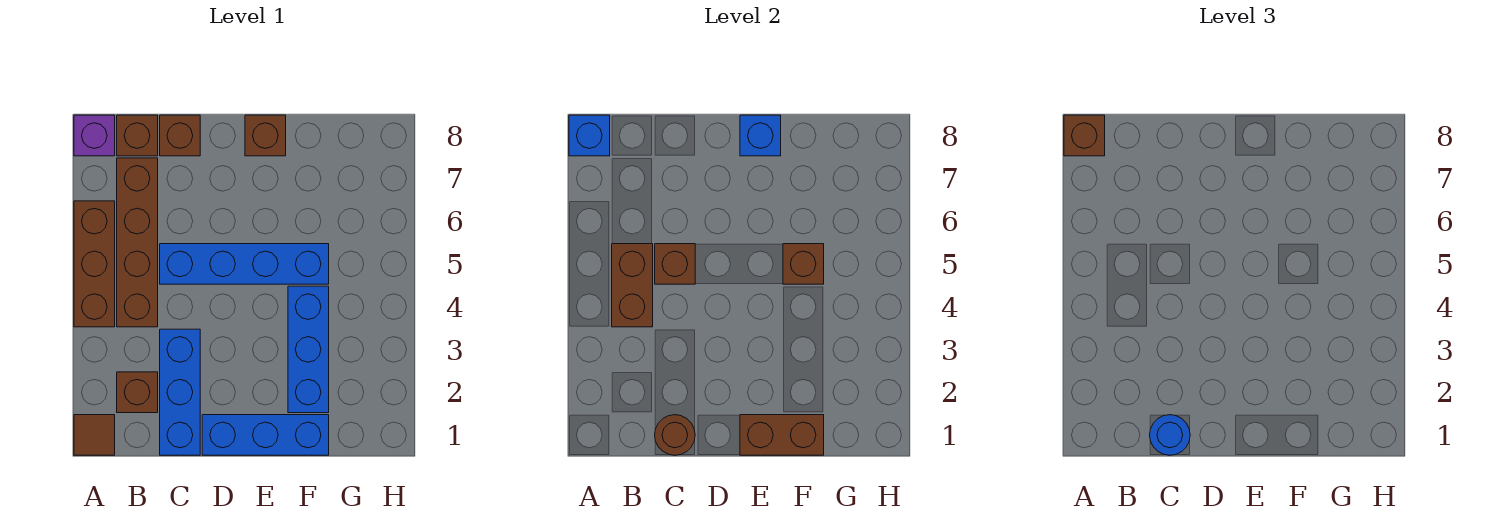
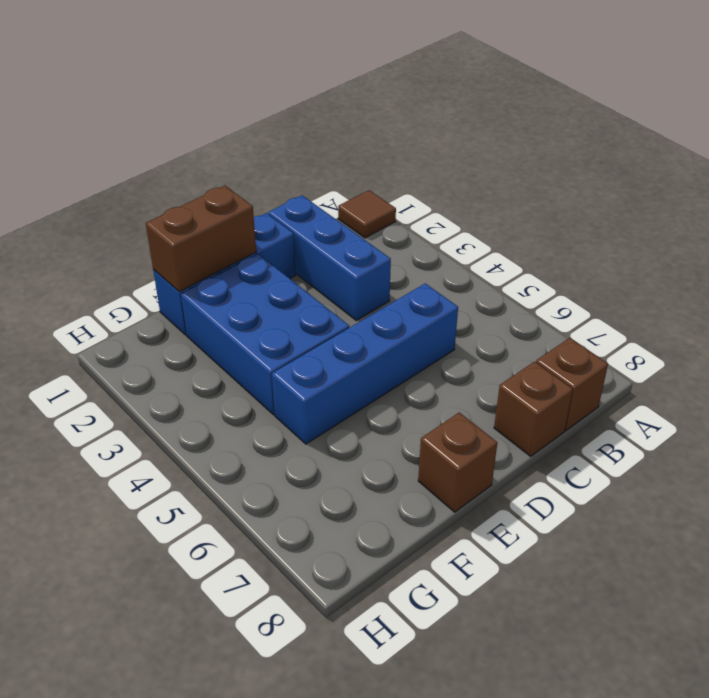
blue 2x3 brick [181,254,349,415] -> blue 1x3 brick [288,286,329,413]
none -> brown 1x3 brick [74,201,115,327]
none -> purple 1x1 brick [74,115,115,156]
none -> brown 1x1 brick [117,372,158,413]

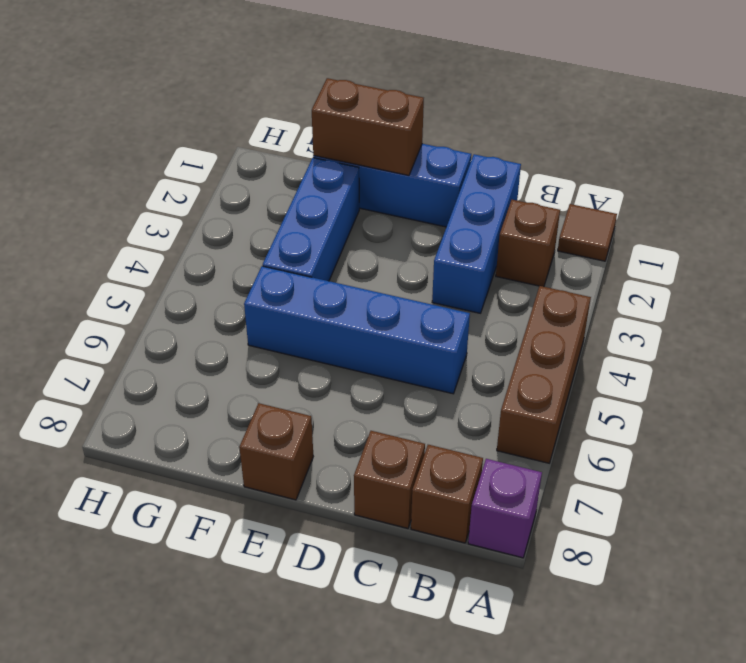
none -> brown 1x4 brick [117,158,158,327]
none -> blue 1x1 brick [569,115,610,156]
none -> brown 1x2 brick [612,244,653,327]

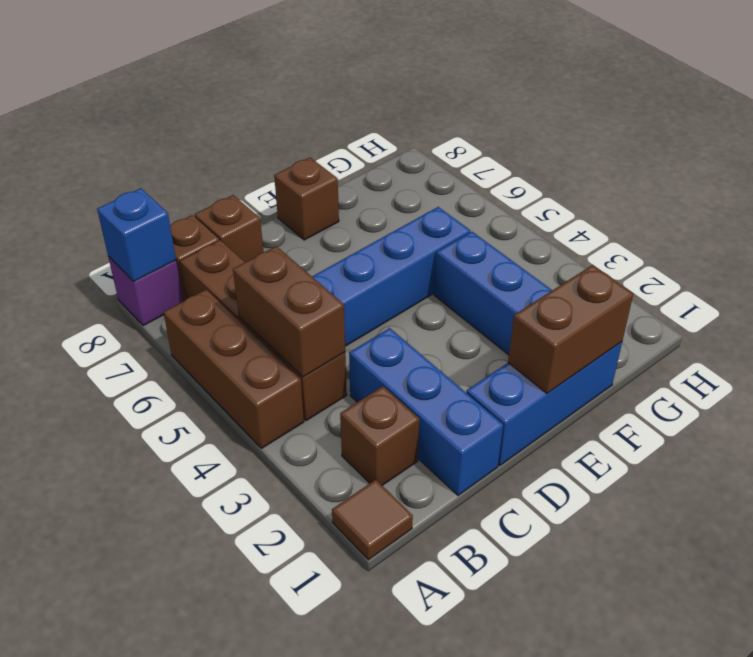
none -> brown 1x1 round brick [655,415,695,455]
none -> brown 1x1 brick [655,244,695,284]
none -> blue 1x1 brick [740,115,781,156]

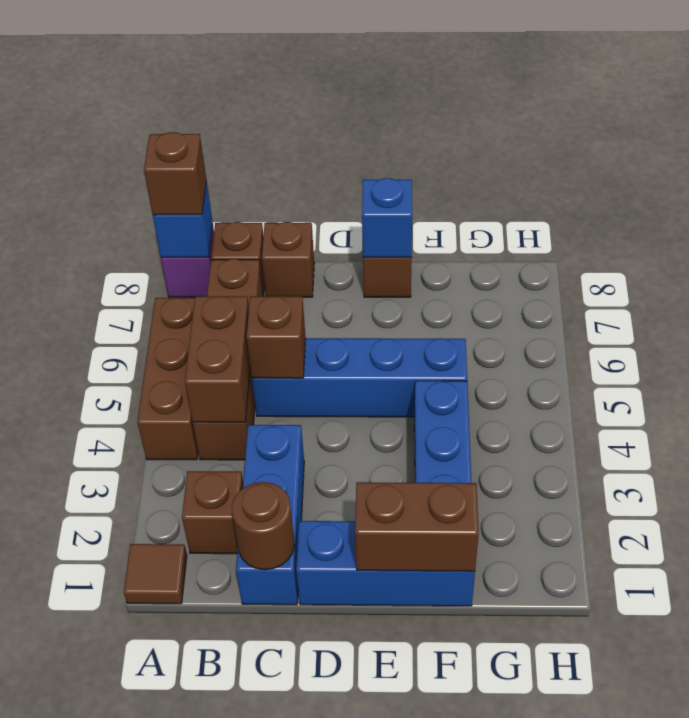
none -> brown 1x1 brick [783,244,824,284]
none -> blue 1x1 round brick [1150,415,1190,455]

